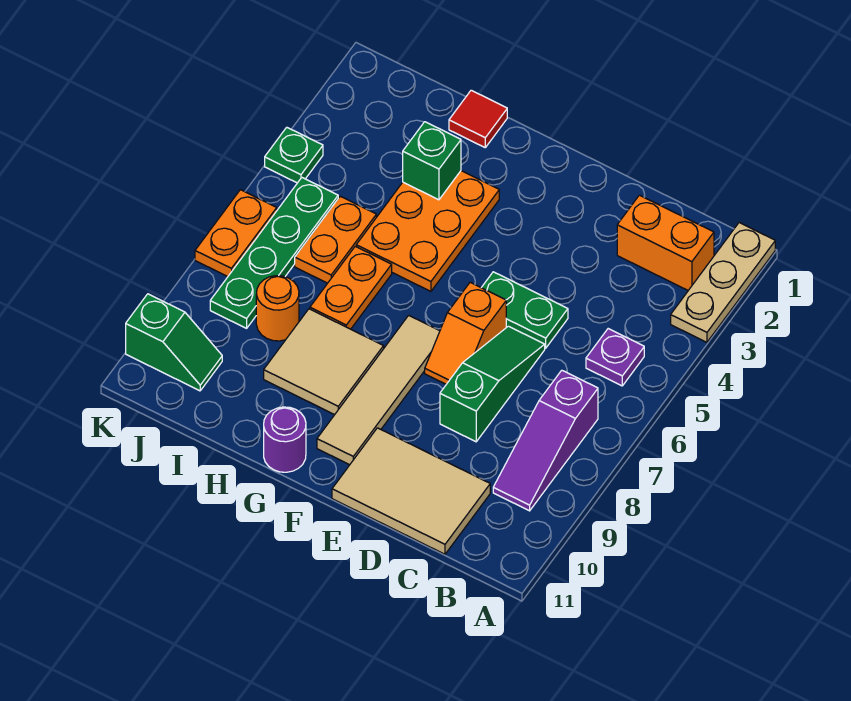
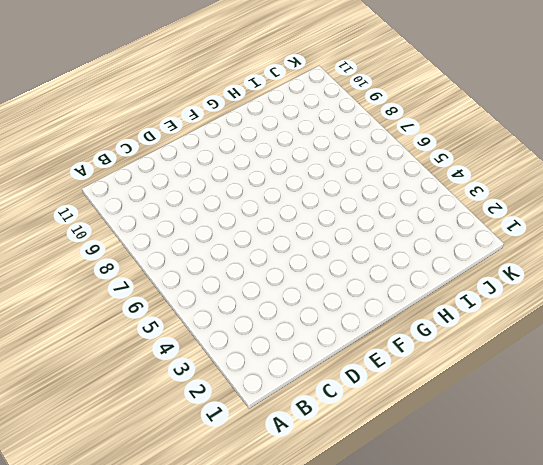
none -> tan 1x3 plate [671,223,775,342]
none -> orange 1x2 brick [617,195,714,290]
none -> purple 1x1 plate [586,329,644,386]

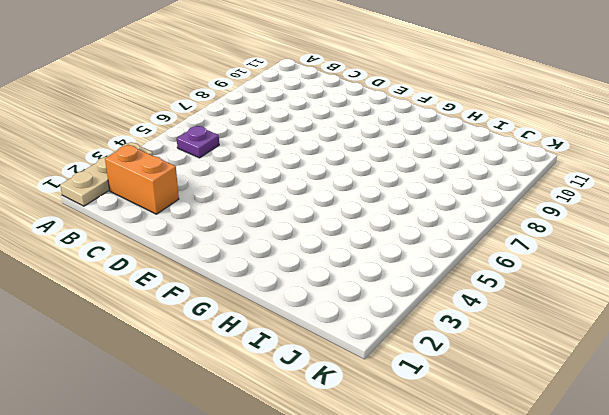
none -> purple 1x3 slope [493,370,598,511]
none -> tan 2x3 tile [332,428,490,554]
none -> green 1x2 plate [481,272,568,348]

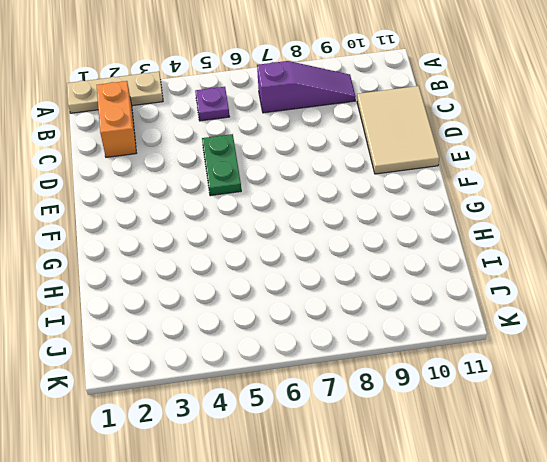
none -> green 1x3 slope [440,326,545,442]
none -> orange 1x2 slope [425,282,506,384]
none -> tan 1x4 tile [317,315,440,465]

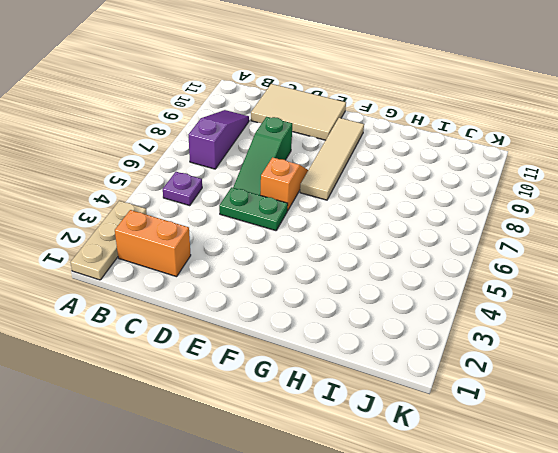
none -> orange 2x3 plate [356,171,499,291]
none -> tan 2x2 tile [264,309,384,415]
none -> purple 1x1 round brick [264,407,306,472]

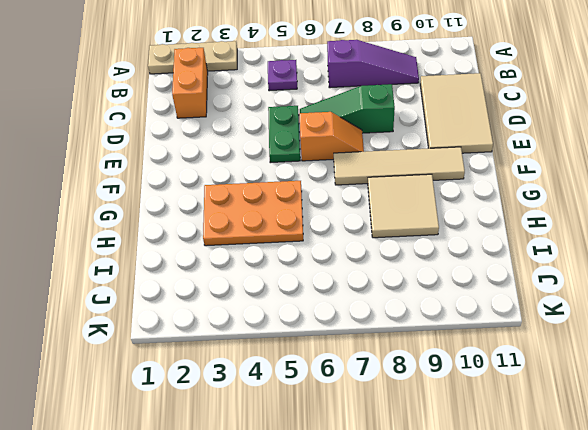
none -> purple 1x1 round brick [264,407,306,472]
none -> red 1x1 tile [449,90,507,147]
none -> orange 1x2 plate [310,246,392,329]

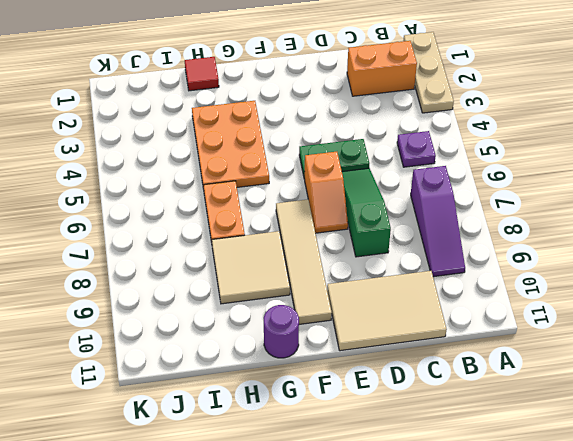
none -> orange 1x2 plate [295,196,376,283]
none -> orange 1x1 round brick [256,276,299,341]
none -> green 1x4 plate [210,178,338,328]

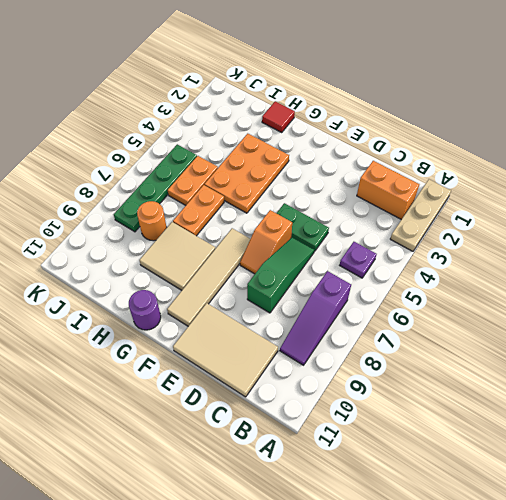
none -> green 1x2 slope [126,294,222,391]
none -> green 1x1 plate [265,127,323,183]
none -> orange 1x2 plate [195,190,277,277]

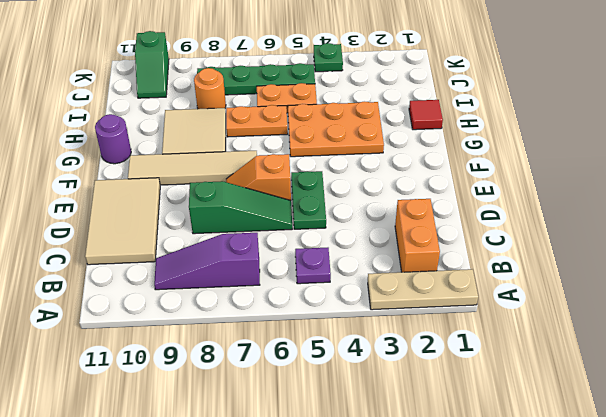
none -> orange 1x2 plate [195,190,277,277]
none -> green 1x1 brick [403,122,461,200]

